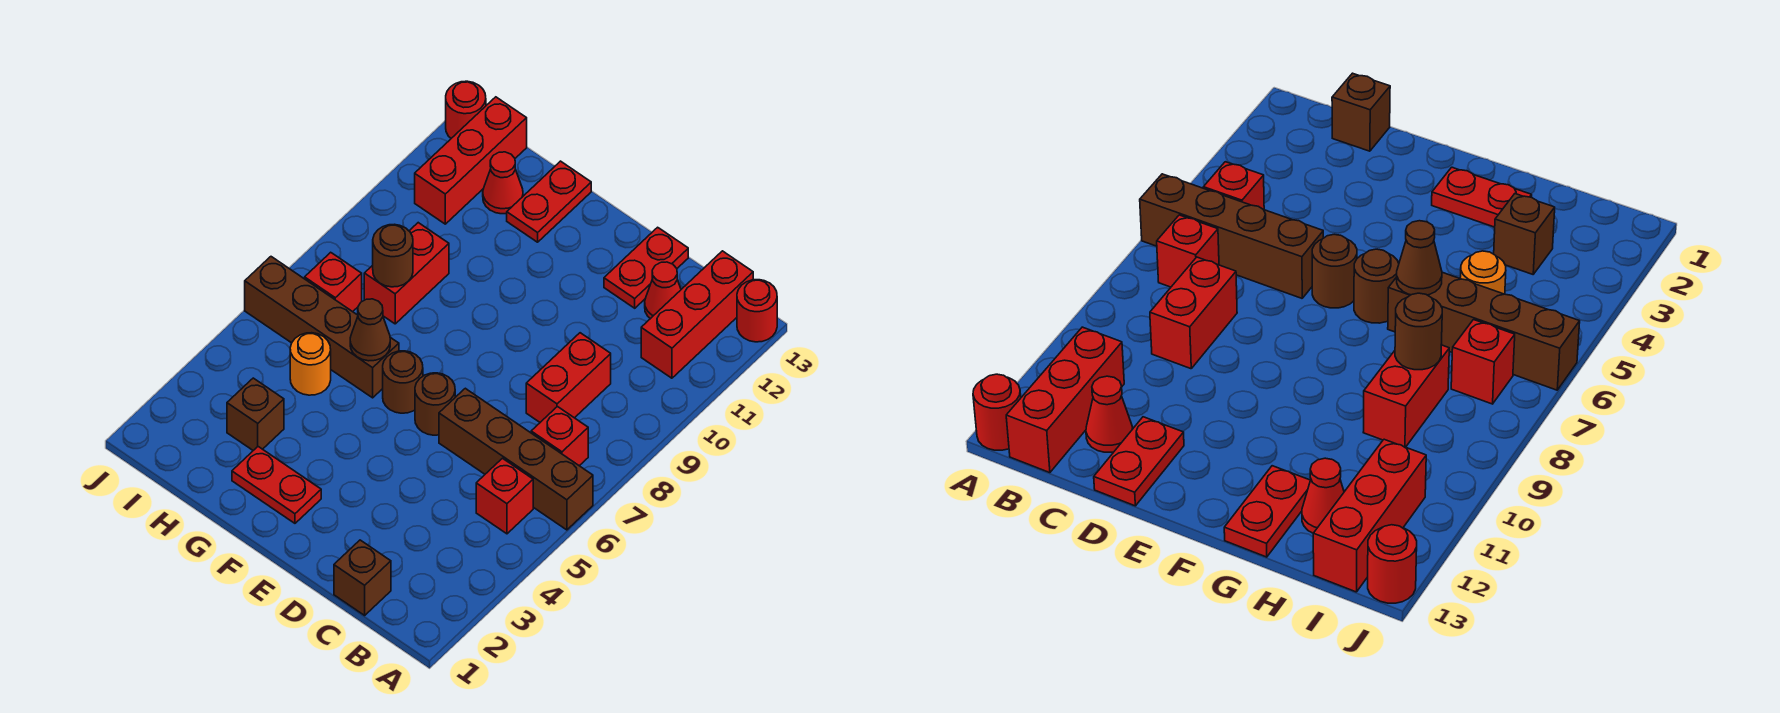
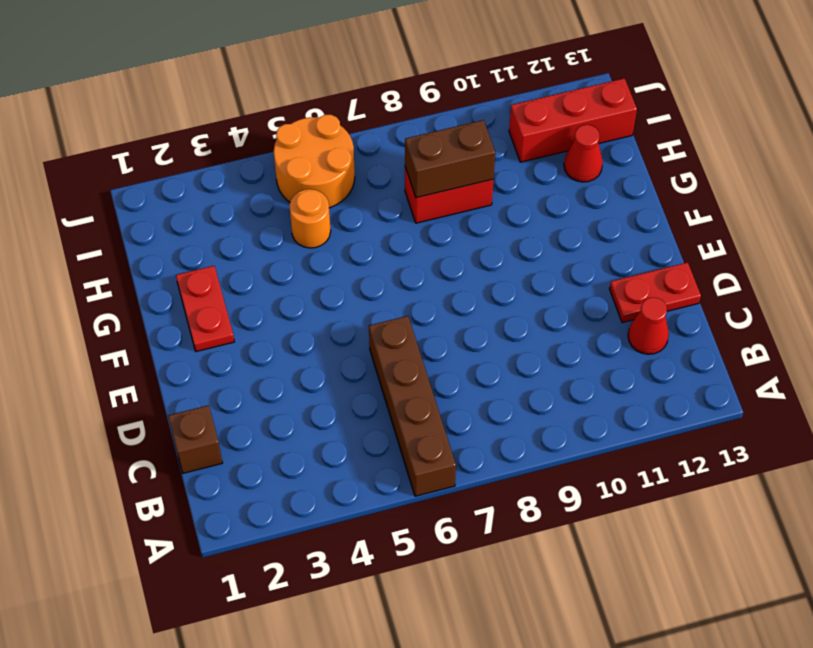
brown 1x2 brick [405,120,495,198] -> brown 1x1 round brick [373,224,413,287]
orange 2x2 round brick [274,115,355,208] -> brown 1x4 brick [245,257,399,398]
none -> red 1x1 round brick [737,280,777,342]
none -> red 1x1 brick [476,458,533,534]
none -> red 1x1 brick [531,407,588,466]

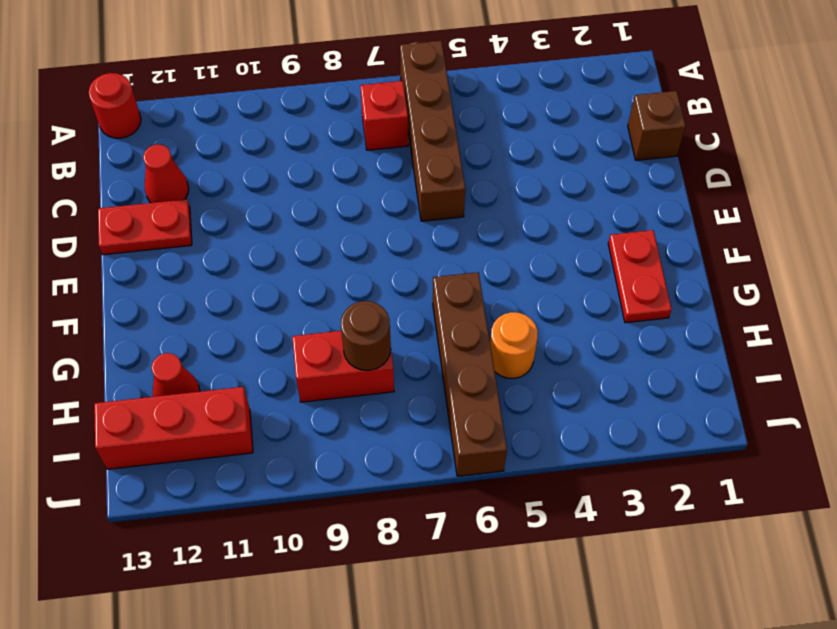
none -> red 1x1 brick [476,458,533,534]
none -> red 1x3 brick [641,251,753,378]
none -> red 1x2 brick [526,333,611,422]

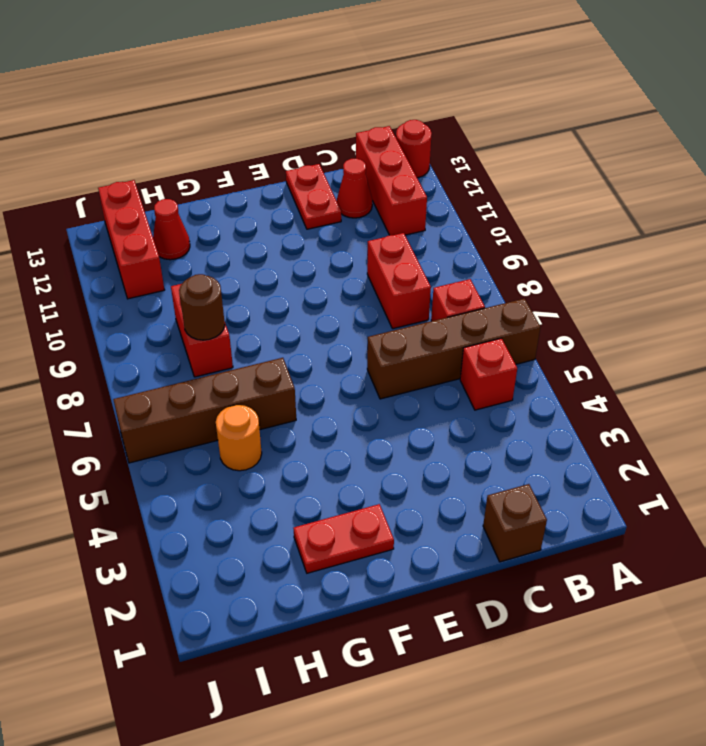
none -> brown 1x1 round brick [415,373,455,435]
none -> brown 1x1 round brick [383,351,423,413]
none -> red 1x2 plate [507,161,591,242]

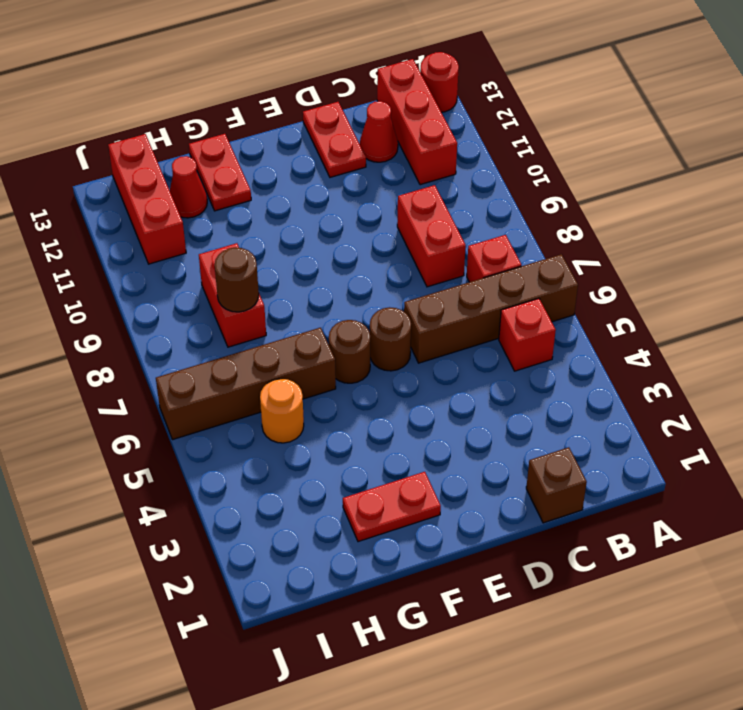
none -> brown 1x1 brick [227,378,284,450]
none -> red 1x1 brick [305,252,362,312]
none -> red 1x1 round brick [446,81,486,138]

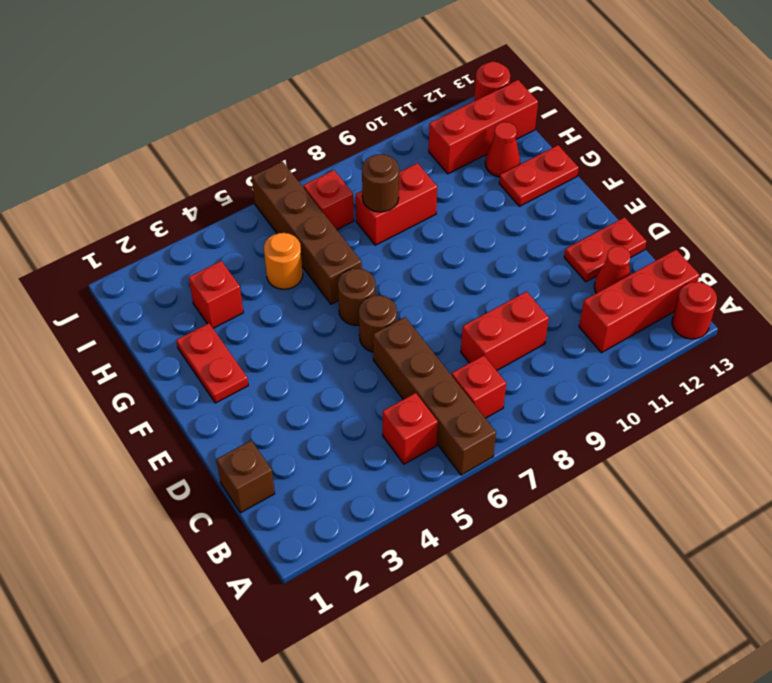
red 1x1 brick [189,261,243,328] -> brown 1x1 brick [227,378,284,450]
none -> brown 1x1 cone [350,299,390,361]

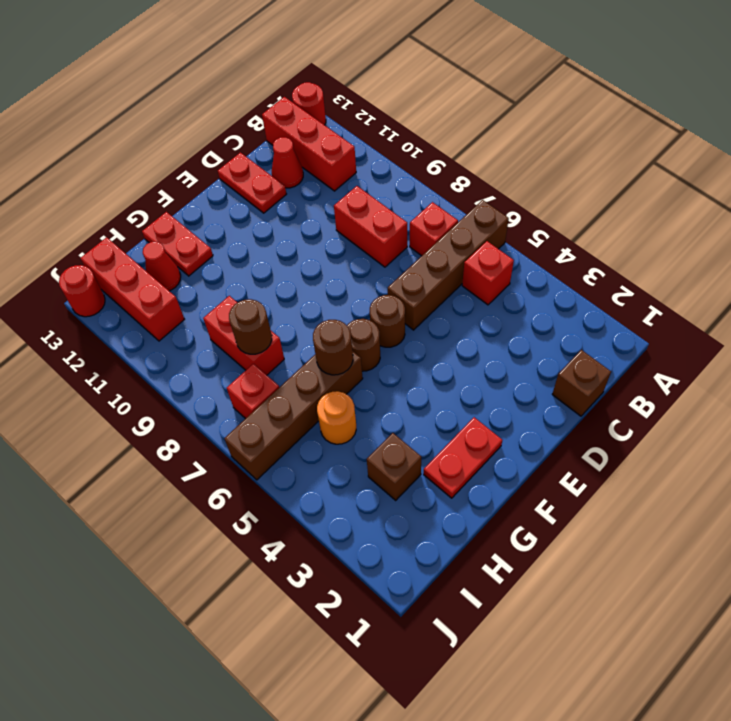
brown 1x1 round brick [313,320,353,375] -> brown 1x1 cone [350,299,390,361]

